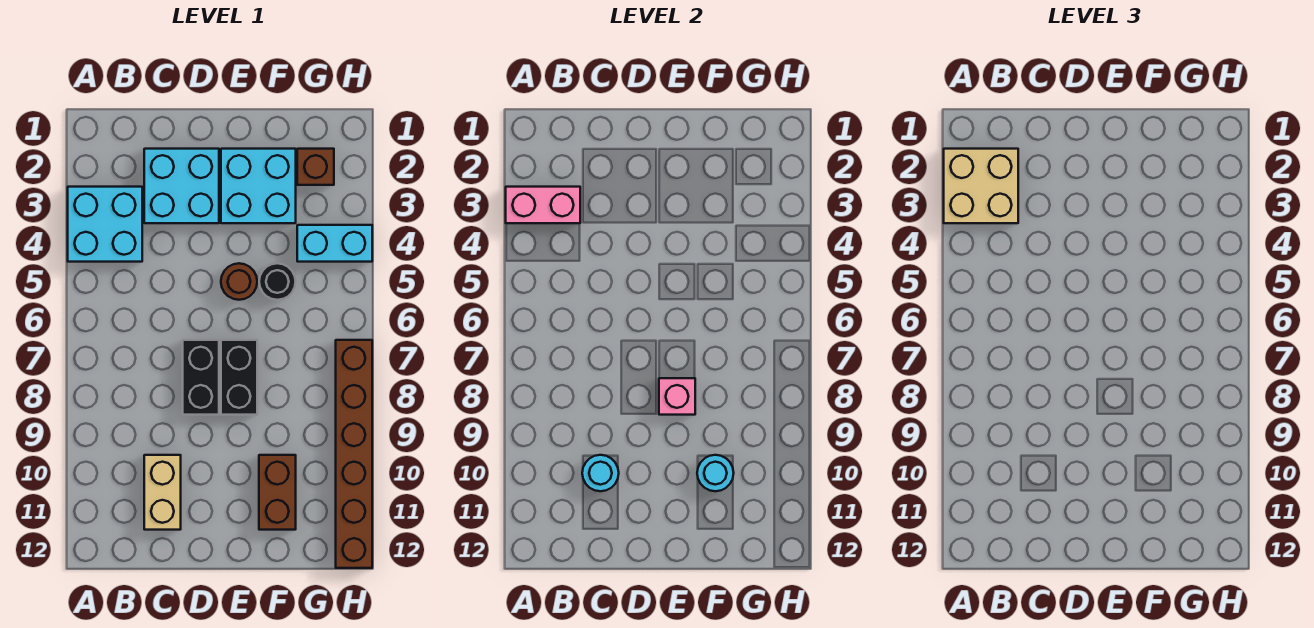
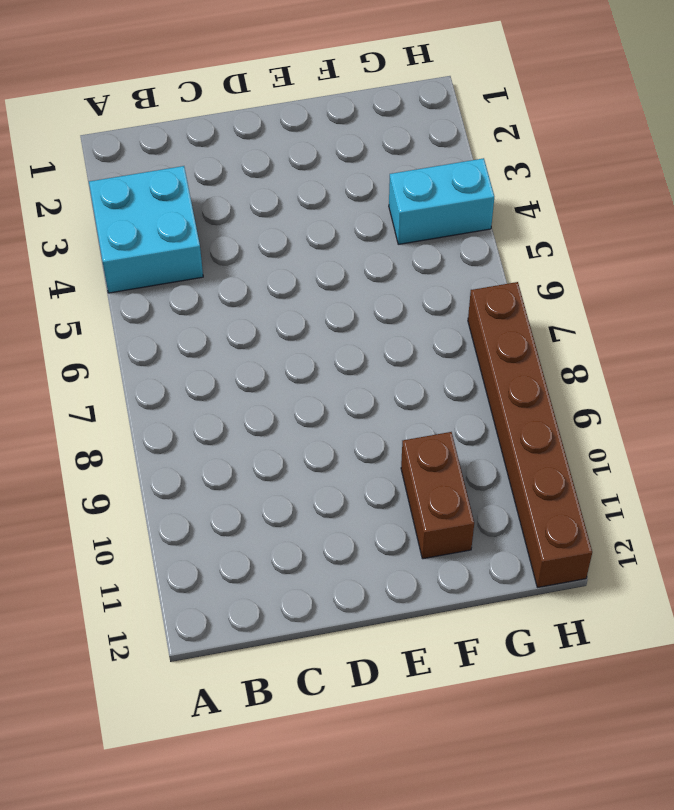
none -> cyan 2x2 brick [144,149,219,223]
none -> tan 1x2 brick [144,455,181,530]
none -> black 1x2 brick [183,340,219,415]

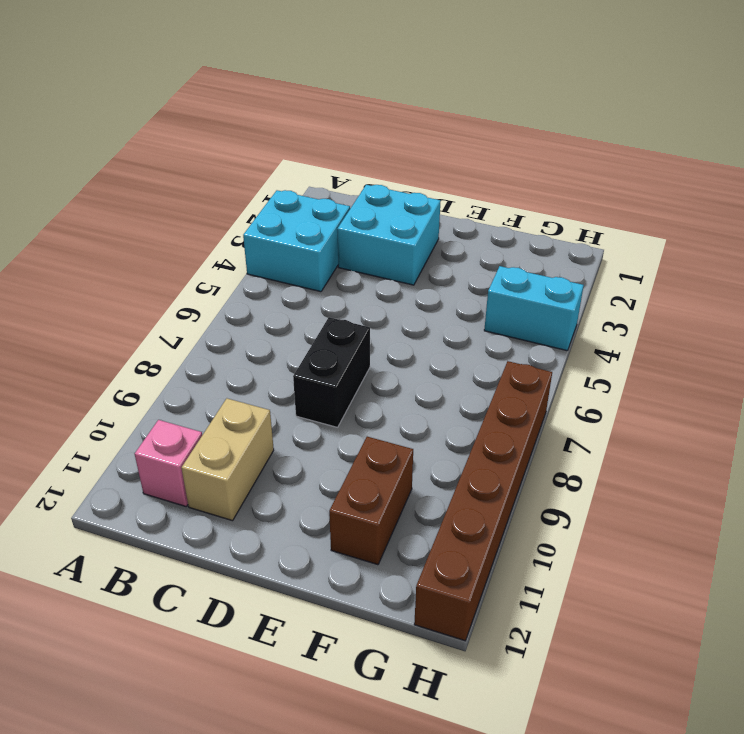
pink 1x1 brick [135,420,202,506] -> pink 1x1 brick moved to [659,378,695,415]
none -> cyan 2x2 brick [221,149,296,223]
none -> brown 1x1 round brick [221,263,257,300]
none -> black 1x2 brick [221,340,257,415]

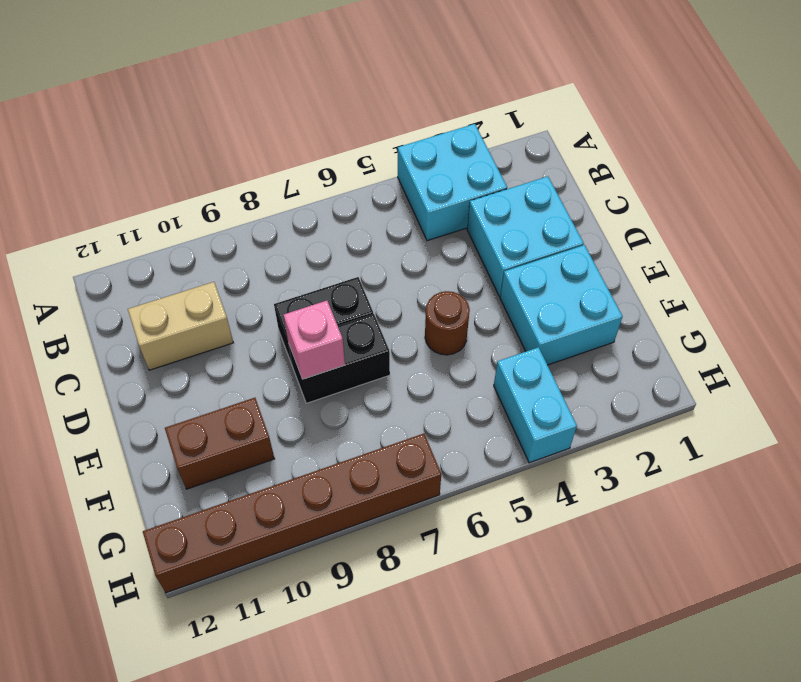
none -> black 1x1 round brick [259,263,296,300]
none -> brown 1x1 brick [297,149,334,185]
none -> pink 1x2 brick [506,187,580,223]

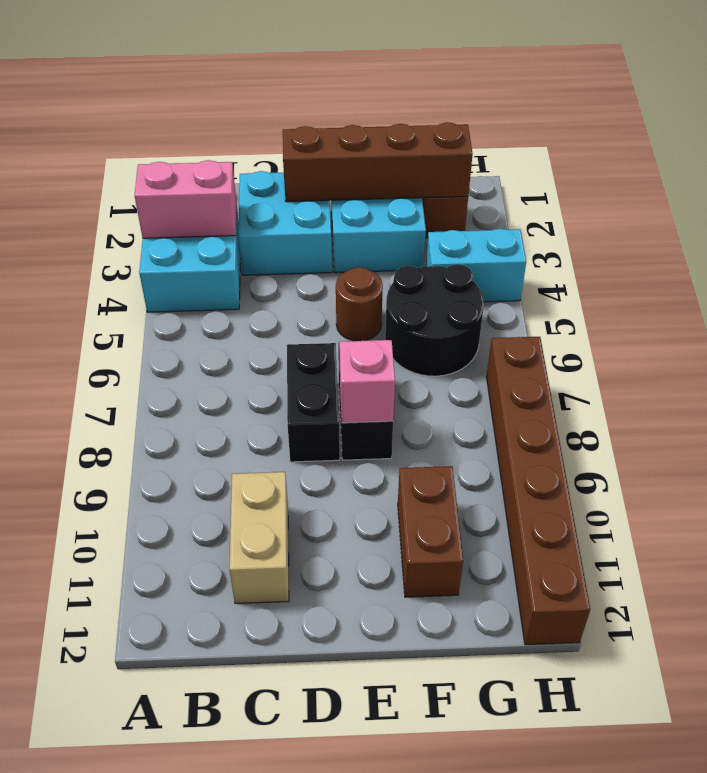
brown 1x4 brick [283,122,473,202] -> none
black 2x2 round brick [385,264,484,376] -> black 1x1 round brick [259,263,296,300]
none -> cyan 1x1 round brick [582,455,619,491]
none -> cyan 1x1 round brick [697,455,734,491]
none -> tan 2x2 brick [944,149,1018,223]

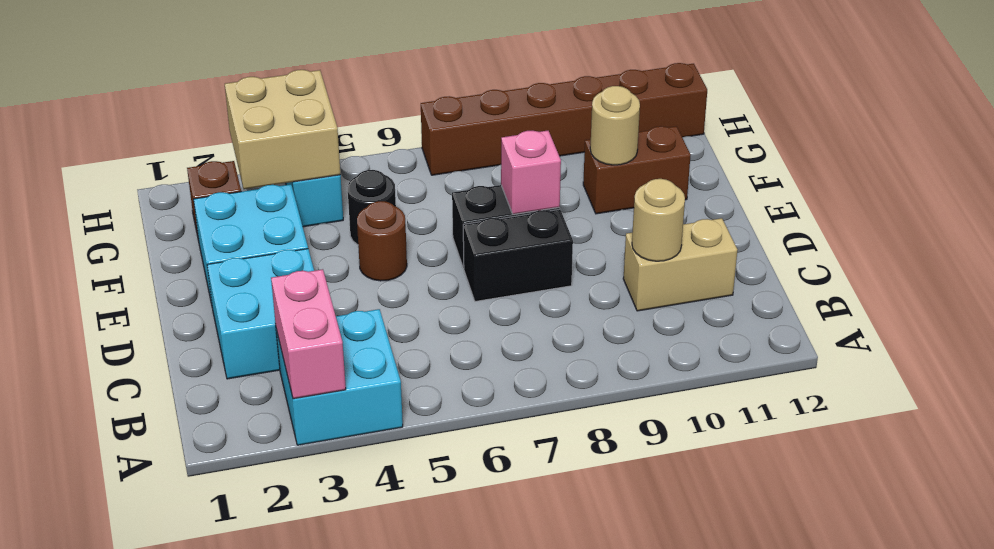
tan 1x1 round brick [632,179,685,261] -> cyan 1x1 round brick [582,455,619,491]
tan 1x1 round brick [590,86,640,165] -> cyan 1x1 round brick [697,455,734,491]
tan 2x2 brick [225,70,340,189] -> tan 2x2 brick moved to [944,149,1018,223]

